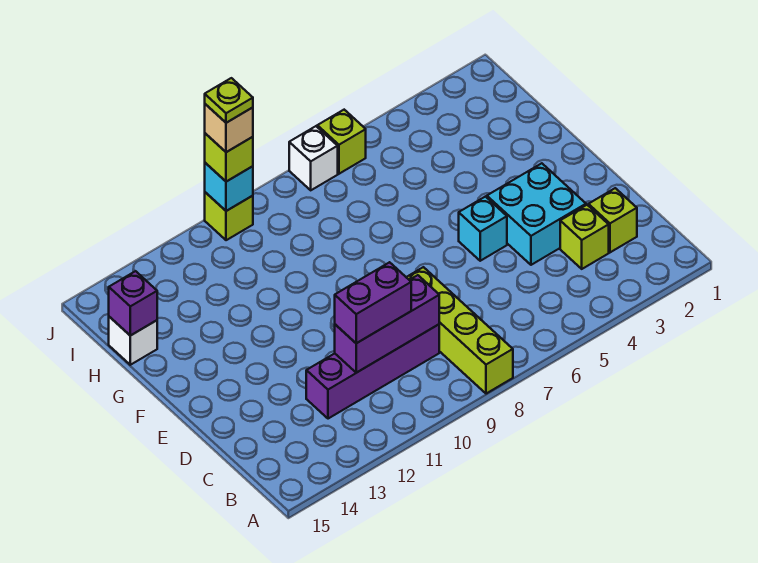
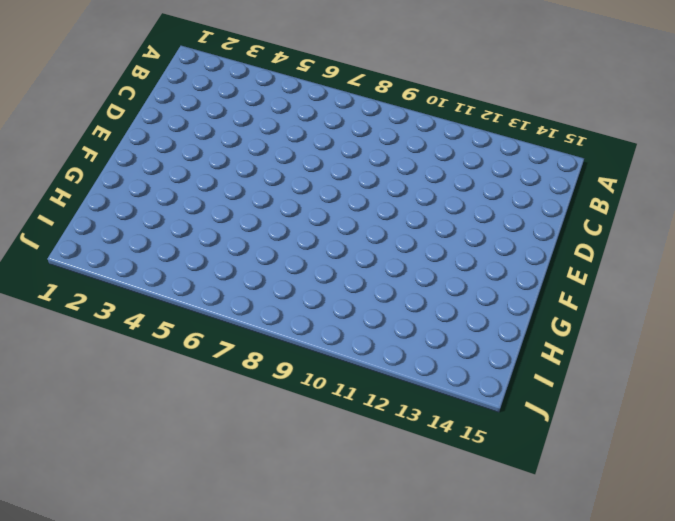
none -> lime 1x4 brick [406,267,513,394]
none -> lime 1x1 brick [588,188,637,252]
none -> lime 1x1 brick [560,205,609,269]

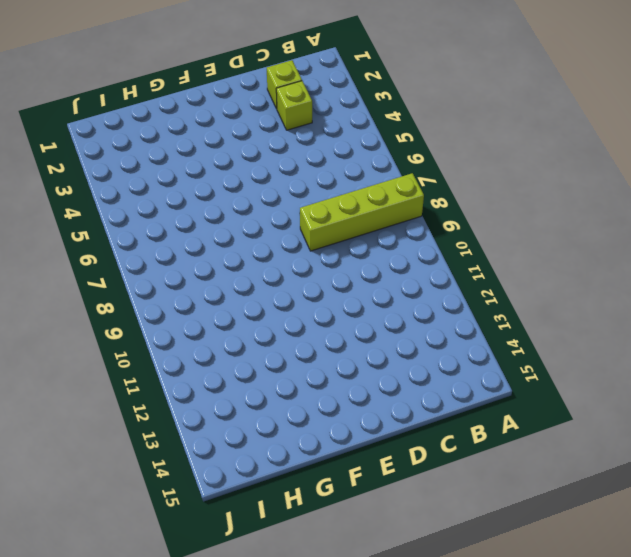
none -> purple 1x4 brick [306,324,439,419]
none -> cyan 2x2 brick [487,163,586,265]
none -> cyan 1x1 brick [459,197,507,261]

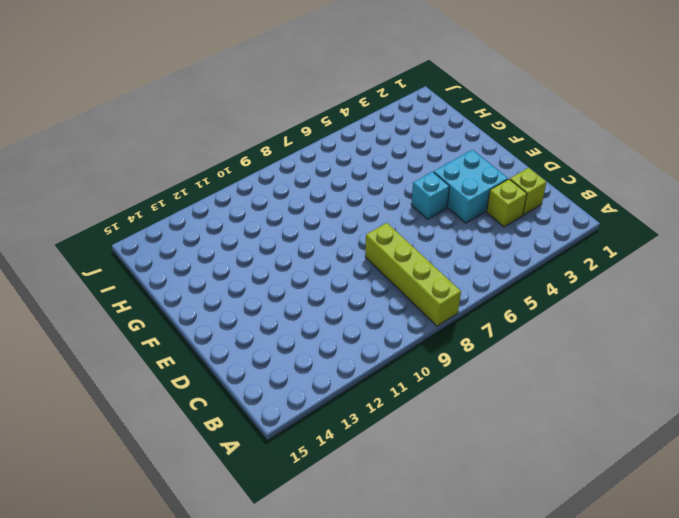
none -> purple 1x4 brick [306,324,439,419]
none -> white 1x1 brick [109,317,157,365]
none -> lime 1x1 brick [317,110,366,174]

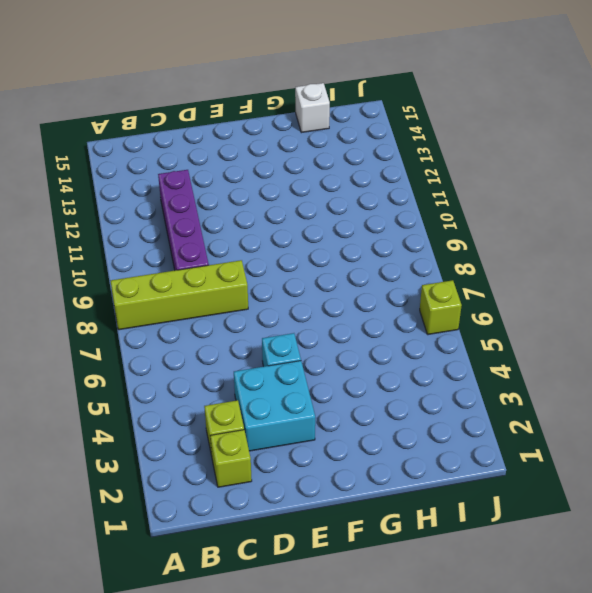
none -> white 1x1 brick [289,126,338,190]
none -> lime 1x1 brick [205,192,253,240]
none -> purple 1x3 brick [335,275,439,373]

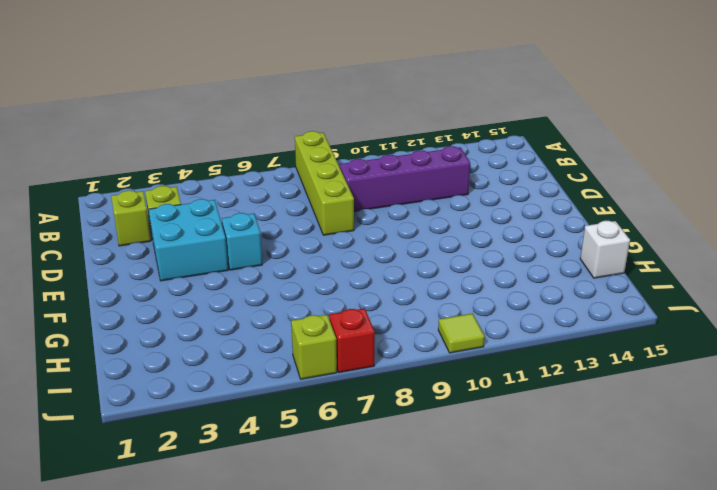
red 1x1 brick [329,308,375,373] -> white 1x1 brick [289,126,338,190]
lime 1x1 tile [438,314,485,353] -> lime 1x1 brick [205,192,253,240]
none -> purple 1x3 brick [335,275,439,373]
none -> purple 1x1 brick [109,271,157,336]
none -> cyan 1x1 brick [205,163,253,211]

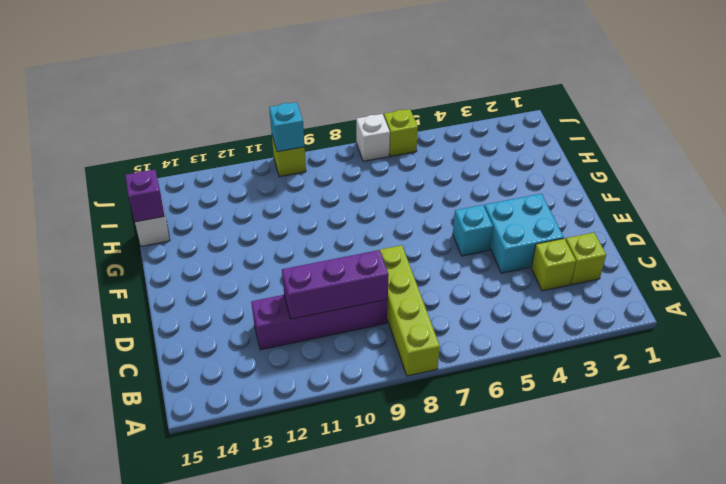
none -> purple 1x2 brick [335,262,411,343]
none -> lime 1x1 brick [205,133,253,182]
none -> tan 1x1 brick [205,104,253,152]

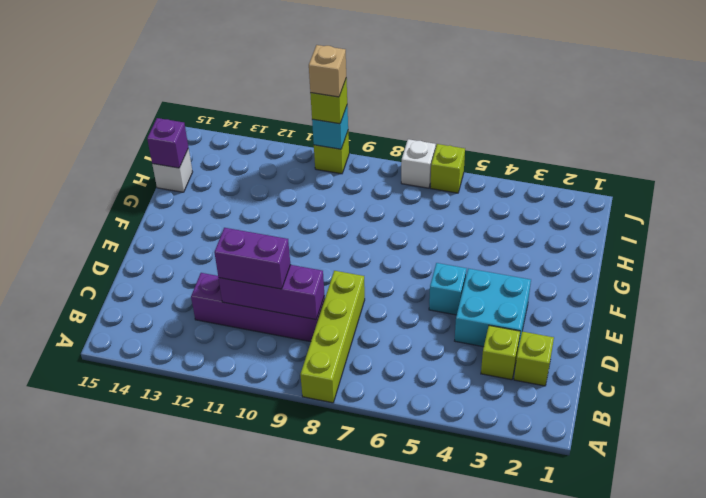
none -> lime 1x1 plate [205,78,253,123]

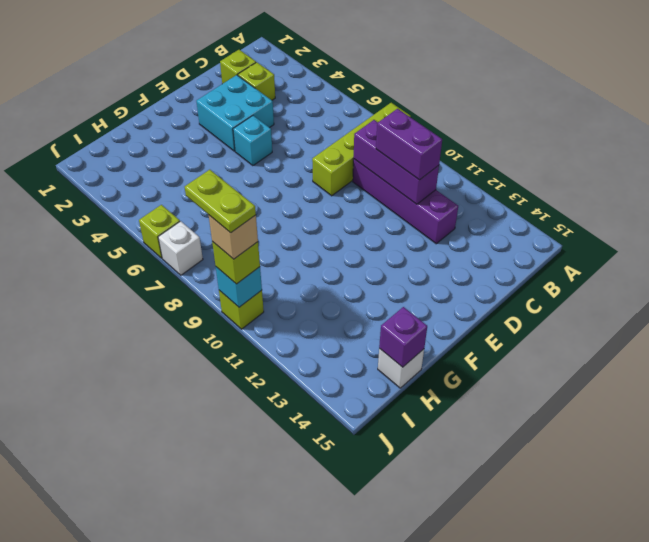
lime 1x2 plate [185,170,256,233] -> lime 1x1 plate [205,78,253,123]

